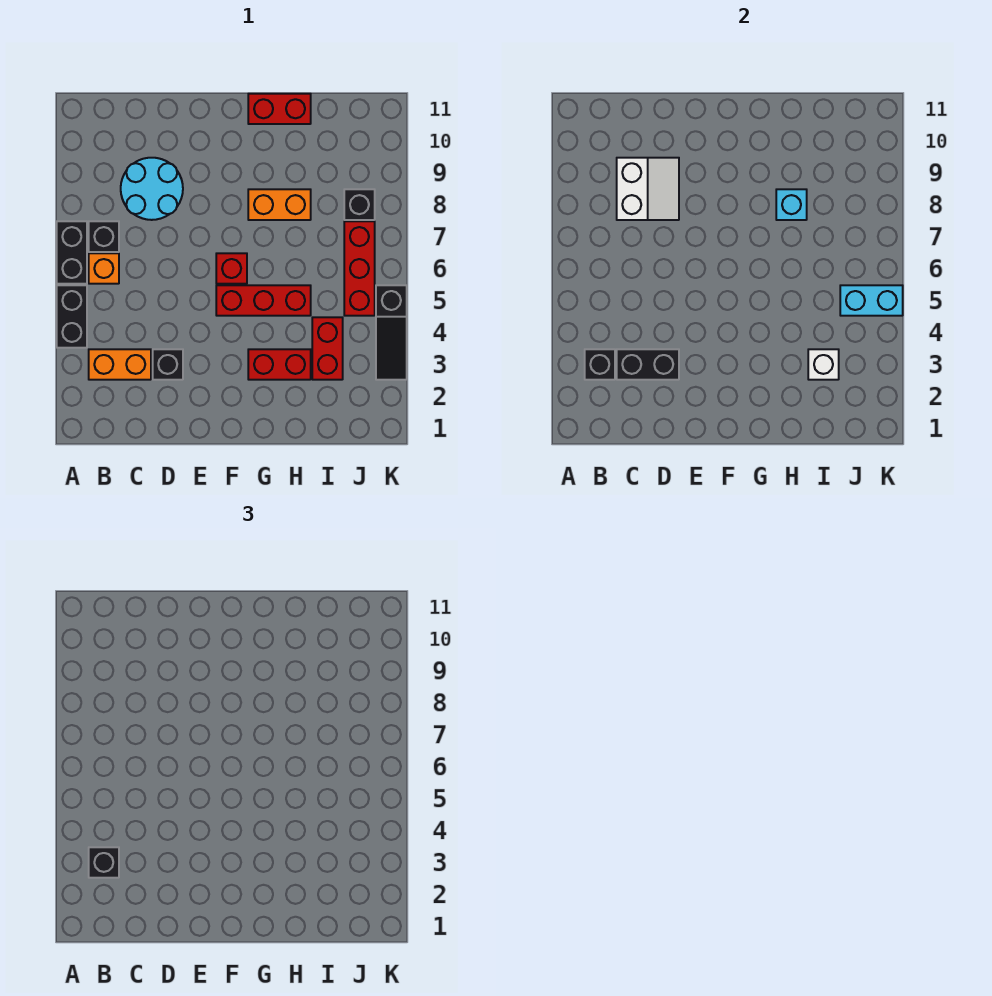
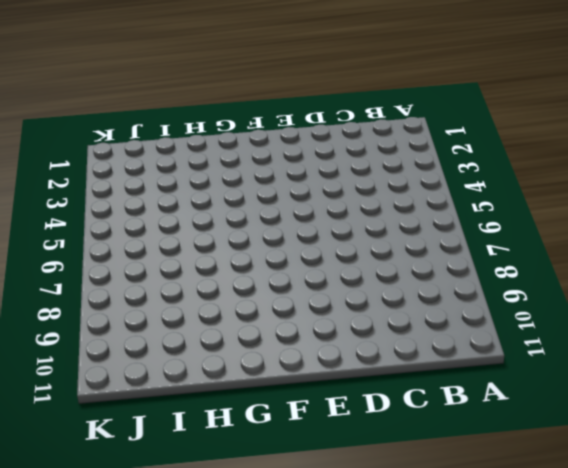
none -> black 1x2 brick [57,285,87,348]
none -> black 1x2 brick [57,221,87,284]
none -> orange 1x2 brick [89,349,151,380]

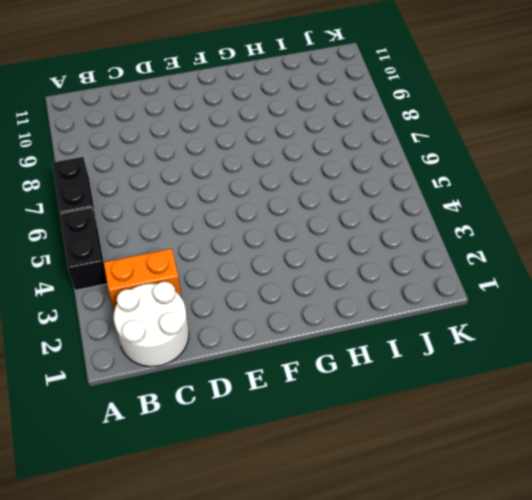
white 2x2 round brick [114,282,189,367] -> none
none -> orange 1x1 brick [89,253,119,284]
none -> black 1x1 brick [89,221,119,252]
none -> cyan 2x2 round brick [121,158,183,220]

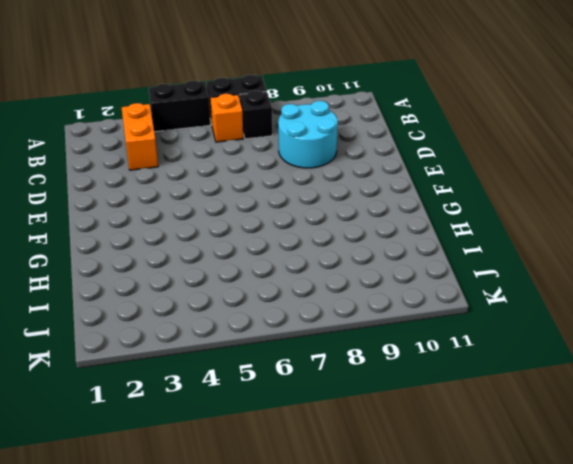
none -> black 1x1 brick [153,349,183,380]
none -> red 1x3 brick [216,285,311,316]
none -> red 1x1 brick [216,253,247,284]

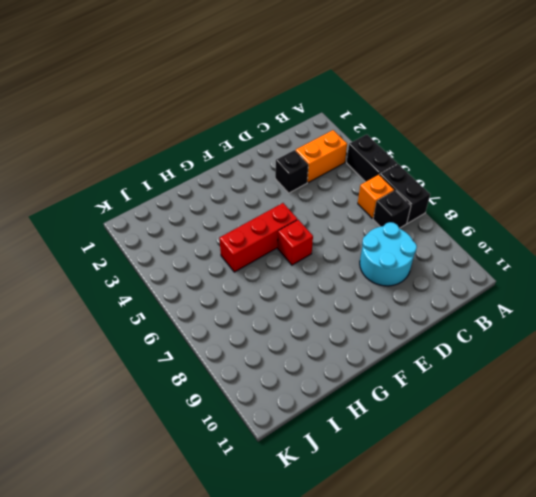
none -> red 1x2 brick [248,349,311,380]
none -> orange 1x2 brick [248,189,311,220]
none -> red 1x2 brick [248,94,311,124]

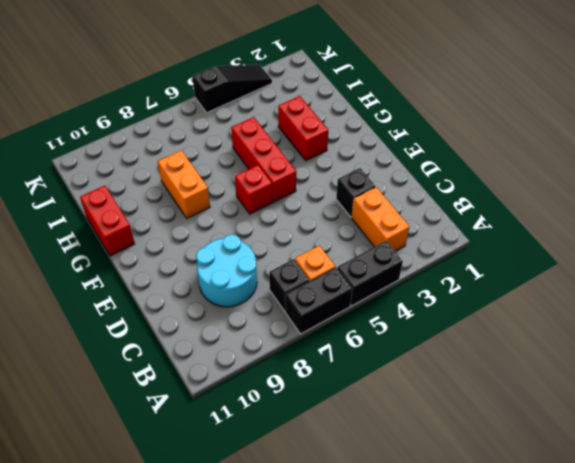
none -> red 1x2 brick [312,317,343,380]
none -> red 1x3 brick [344,221,375,316]
none -> black 1x1 brick [344,189,375,220]

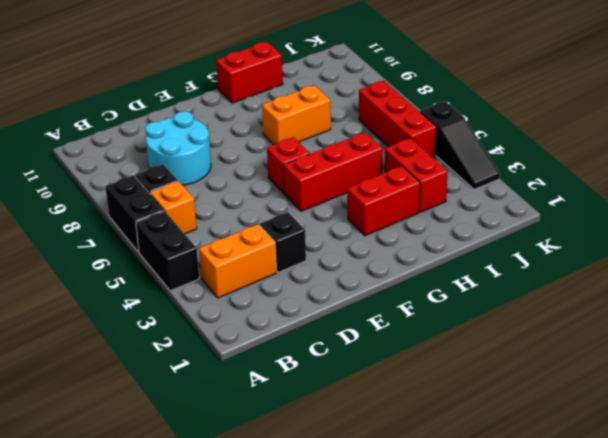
none -> black 1x1 brick [344,189,375,220]
none -> black 1x1 brick [585,349,615,380]
none -> black 1x2 brick [617,349,679,380]

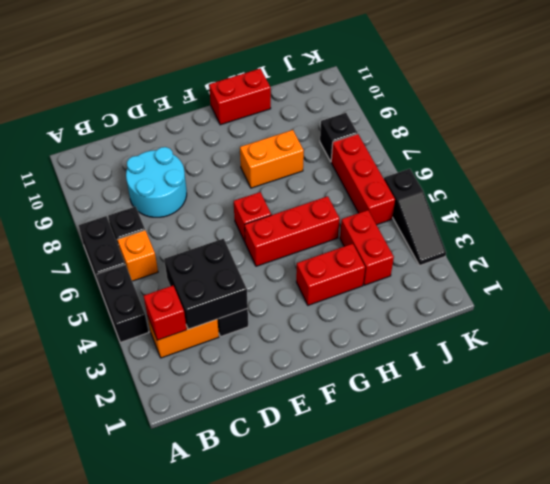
red 1x1 brick [144,286,187,340] -> black 1x1 brick [585,349,615,380]
black 2x2 brick [164,239,248,329] -> black 1x2 brick [617,349,679,380]
none -> white 2x2 slope [617,158,679,220]
none -> cyan 1x1 brick [776,189,807,220]
none -> white 1x1 brick [808,349,839,380]

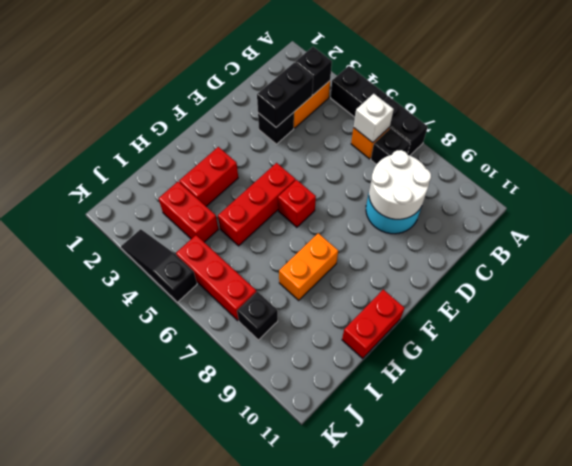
white 1x1 brick [354,94,394,143] -> white 1x1 brick moved to [808,349,839,380]
white 2x2 round brick [369,150,431,219] -> white 2x2 slope [617,158,679,220]
none -> cyan 1x1 brick [776,189,807,220]
none -> cyan 1x2 brick [840,285,903,316]
none -> black 1x1 brick [89,847,119,878]

